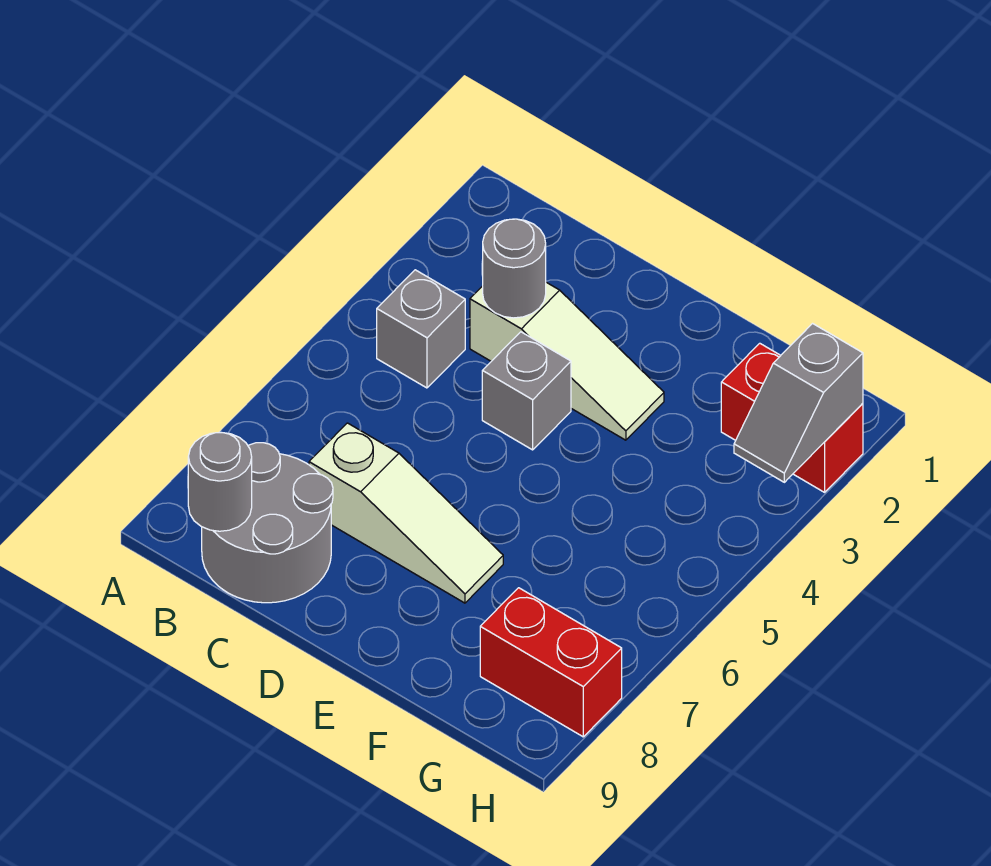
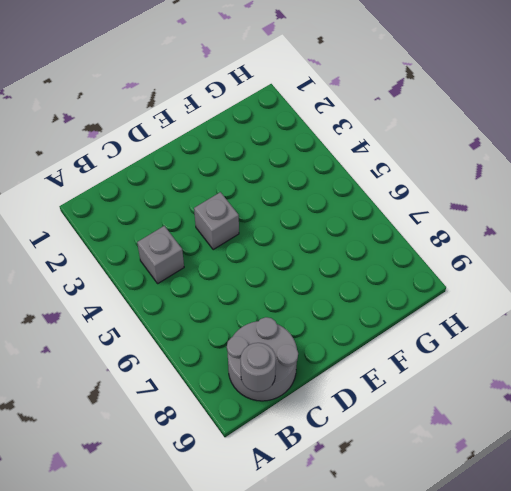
none -> white 1x3 slope [470,282,664,440]
none -> white 1x3 slope [309,423,503,603]

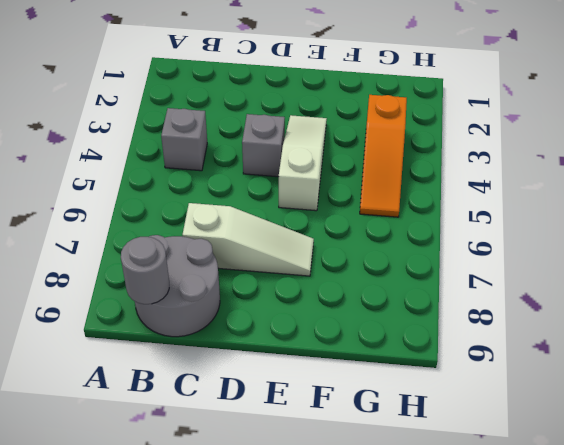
white 1x3 slope [279,115,327,211] -> white 1x3 slope turned to [470,282,664,440]
orange 1x3 slope [360,95,407,217] -> none
none -> red 1x2 brick [721,343,863,492]
none -> red 1x2 brick [480,588,622,737]

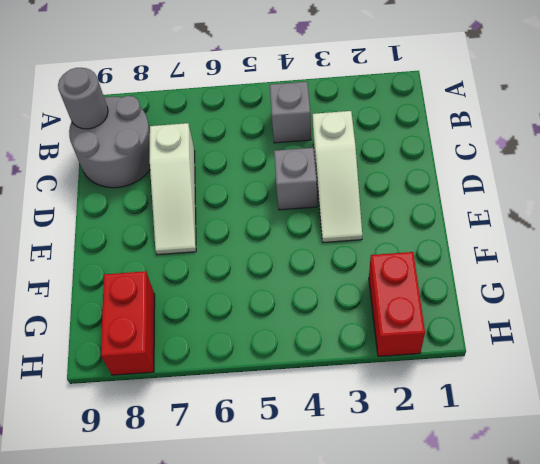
none -> grey 1x1 round brick [483,219,546,318]
none -> grey 1x2 slope [734,324,863,482]

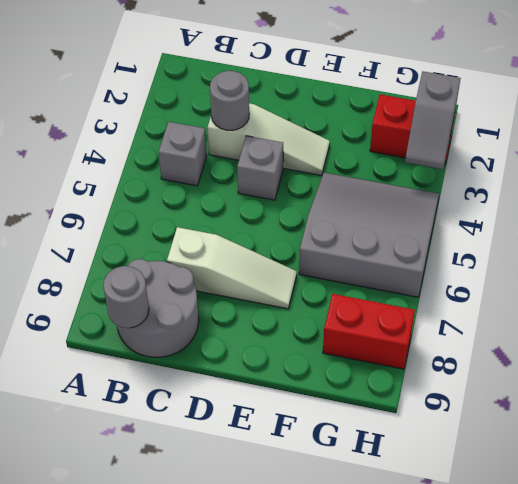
grey 3x3 slope [299,173,439,297] -> none

